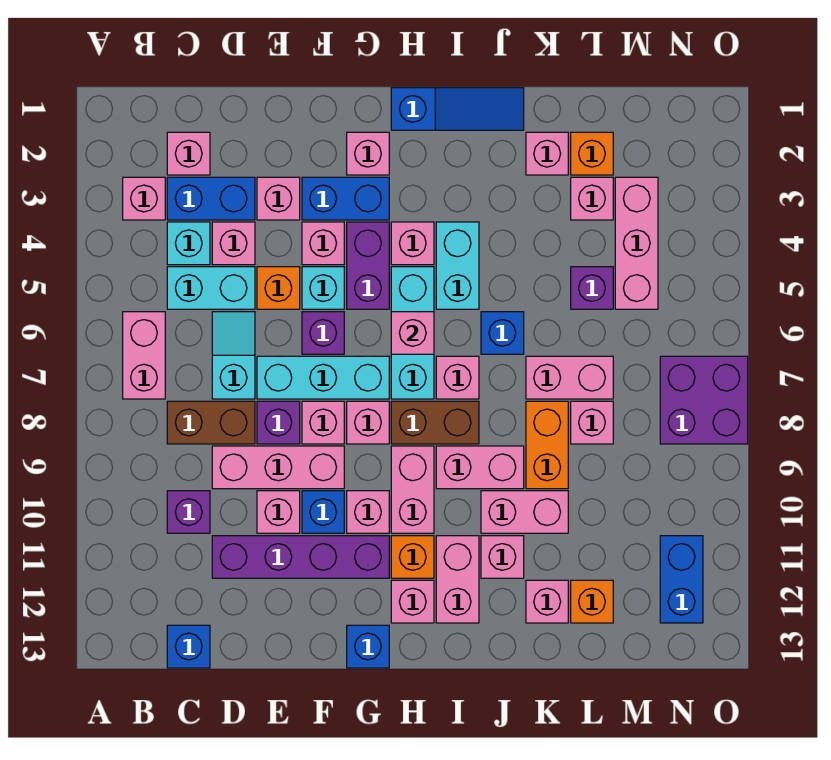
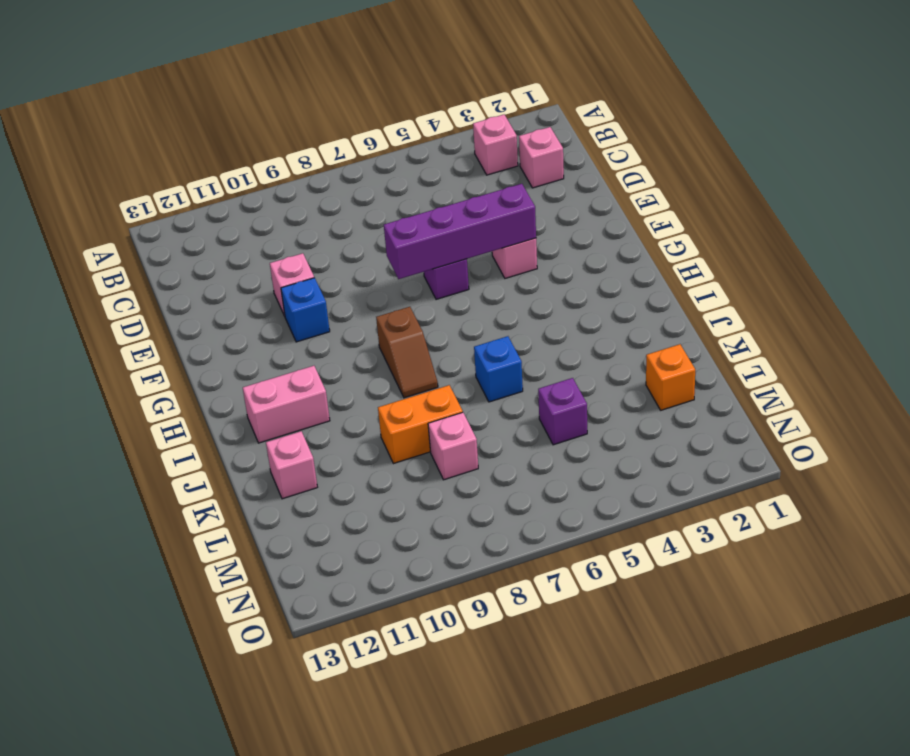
purple 1x4 brick [384,184,536,279] -> purple 1x4 brick turned to [212,536,389,578]
brown 1x2 slope [376,307,438,398] -> brown 1x2 brick [391,401,479,444]
none -> pink 1x2 brick [123,312,165,399]
none -> blue 1x2 brick [167,177,255,220]
none -> cyan 1x1 brick [167,222,210,265]
none -> cyan 1x2 brick [167,267,255,309]

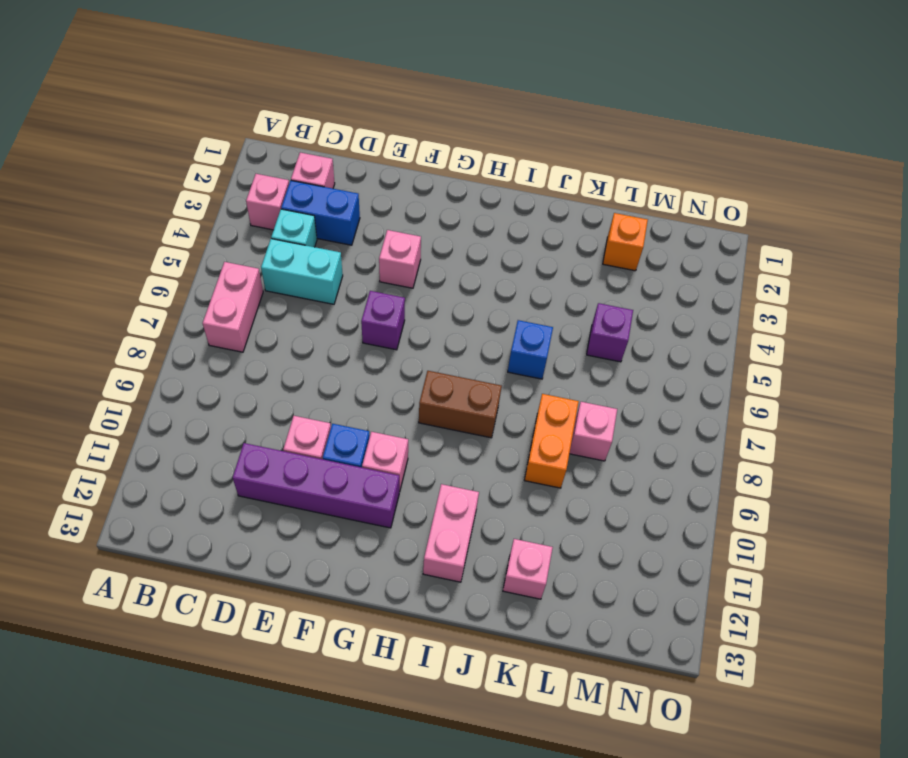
none -> brown 1x2 brick [167,401,255,444]
none -> purple 1x1 brick [167,491,210,533]
none -> blue 1x1 brick [167,625,210,668]
none -> pink 1x1 brick [212,222,255,265]

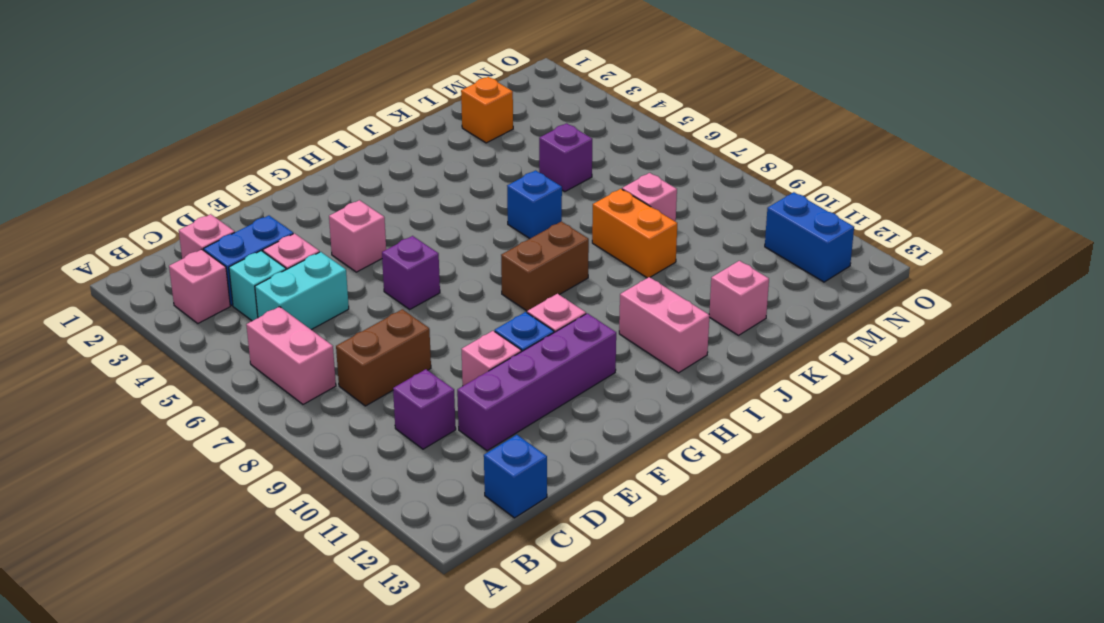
none -> cyan 1x2 slope [212,312,255,399]
none -> pink 1x3 brick [212,446,344,489]
none -> pink 1x1 brick [257,177,300,220]
none -> orange 1x1 brick [257,267,300,309]

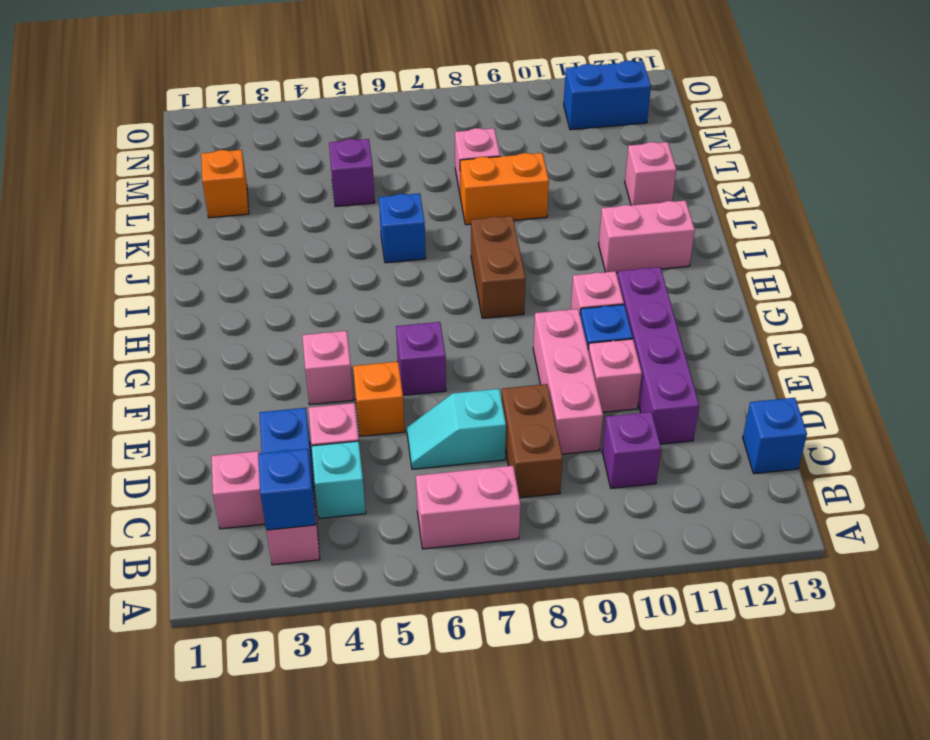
blue 1x1 brick [258,449,316,530] -> blue 1x1 brick moved to [347,625,389,668]
none -> cyan 1x2 brick [167,267,255,309]
none -> pink 1x1 brick [257,177,300,220]
none -> cyan 1x3 brick [257,356,389,399]
none -> purple 1x1 brick [257,401,300,444]

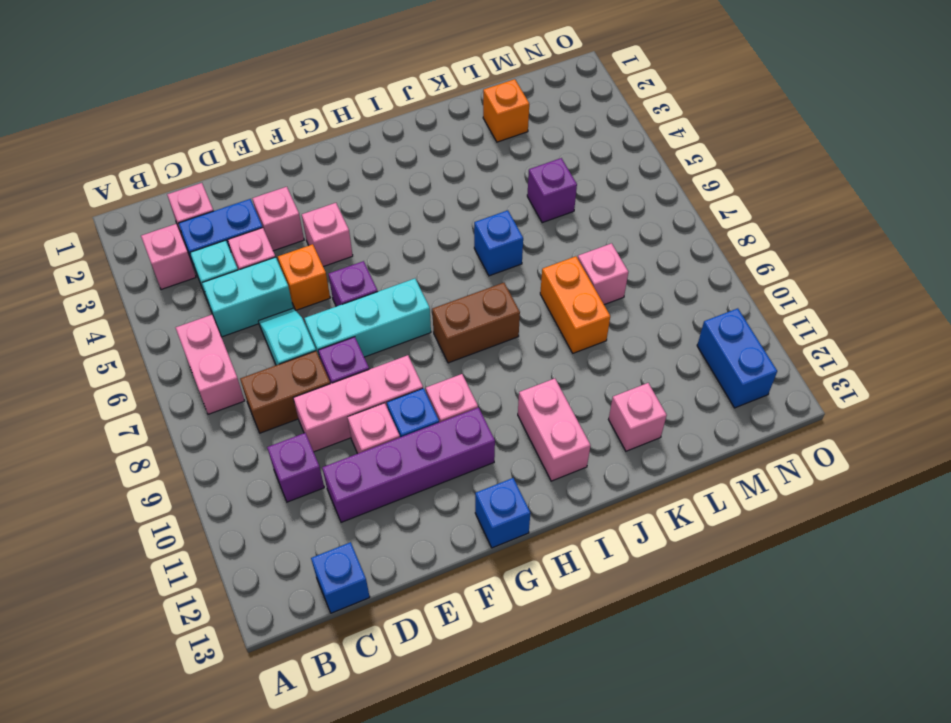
none -> blue 1x2 brick [302,177,389,220]
none -> cyan 1x1 brick [302,267,344,309]
none -> pink 1x1 brick [302,401,344,444]
none -> pink 1x1 brick [347,132,389,175]

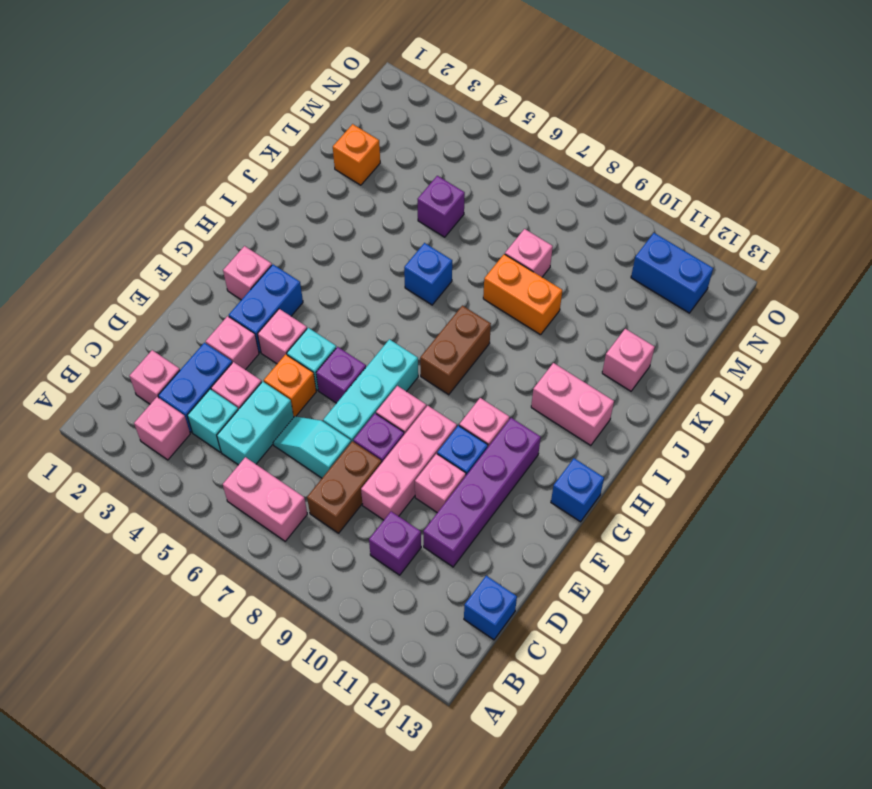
none -> purple 1x2 brick [347,222,389,309]
none -> pink 1x1 brick [347,401,389,444]
none -> blue 1x3 slope [391,88,524,130]
none -> pink 1x1 brick [391,222,434,265]

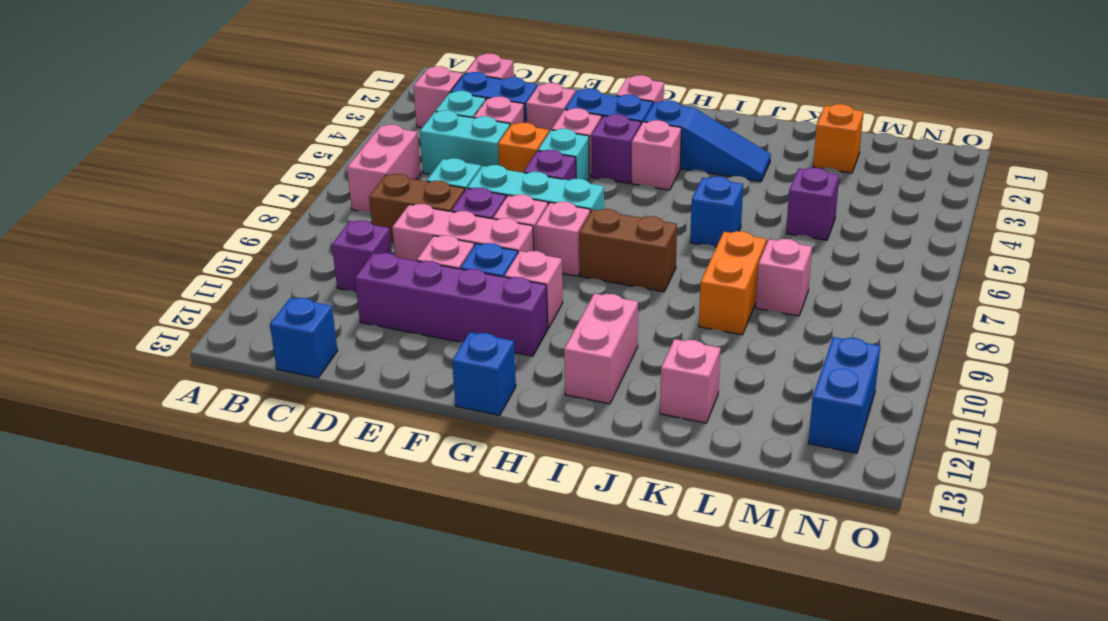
purple 1x1 brick [591,114,641,183] -> purple 1x2 brick [347,222,389,309]
blue 1x3 slope [644,100,771,181] -> blue 1x3 slope moved to [391,88,524,130]
none -> cyan 1x3 brick [391,267,434,399]
none -> pink 1x2 brick [391,446,434,533]
none -> orange 1x1 brick [391,536,434,578]
none -> pink 1x1 brick [391,580,434,623]

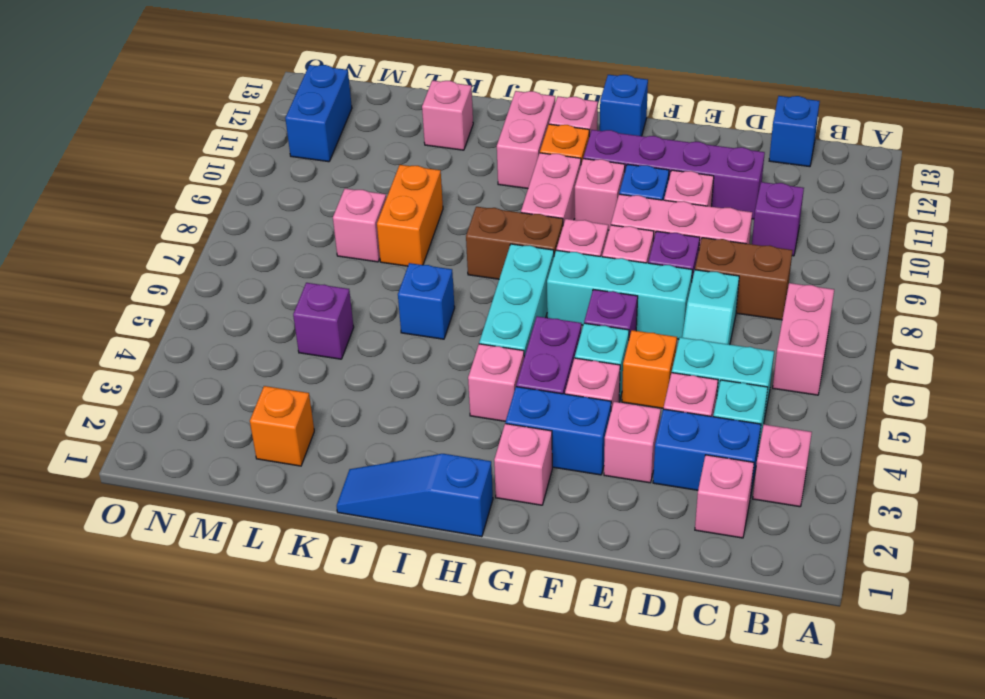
none -> cyan 1x2 brick [436,222,479,309]
none -> pink 1x1 brick [436,356,479,399]
none -> pink 1x2 brick [436,446,524,489]
none -> pink 1x2 brick [481,491,568,533]

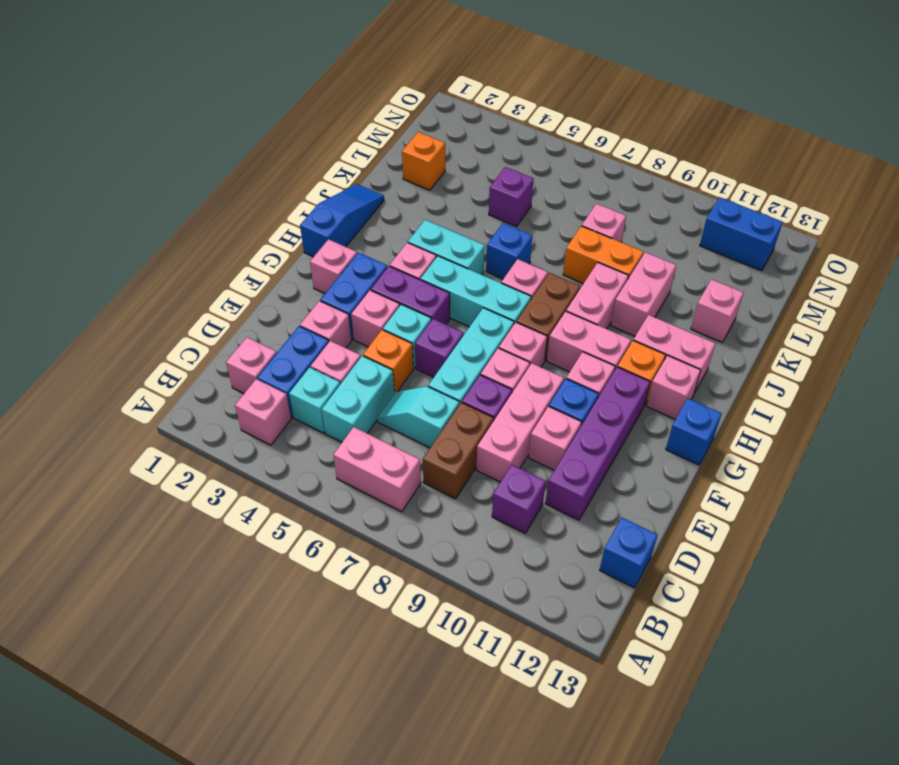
none -> pink 1x1 brick [481,536,524,578]
none -> pink 1x1 brick [526,132,568,175]
none -> pink 1x2 brick [526,356,613,399]
none -> pink 1x1 brick [571,177,613,220]

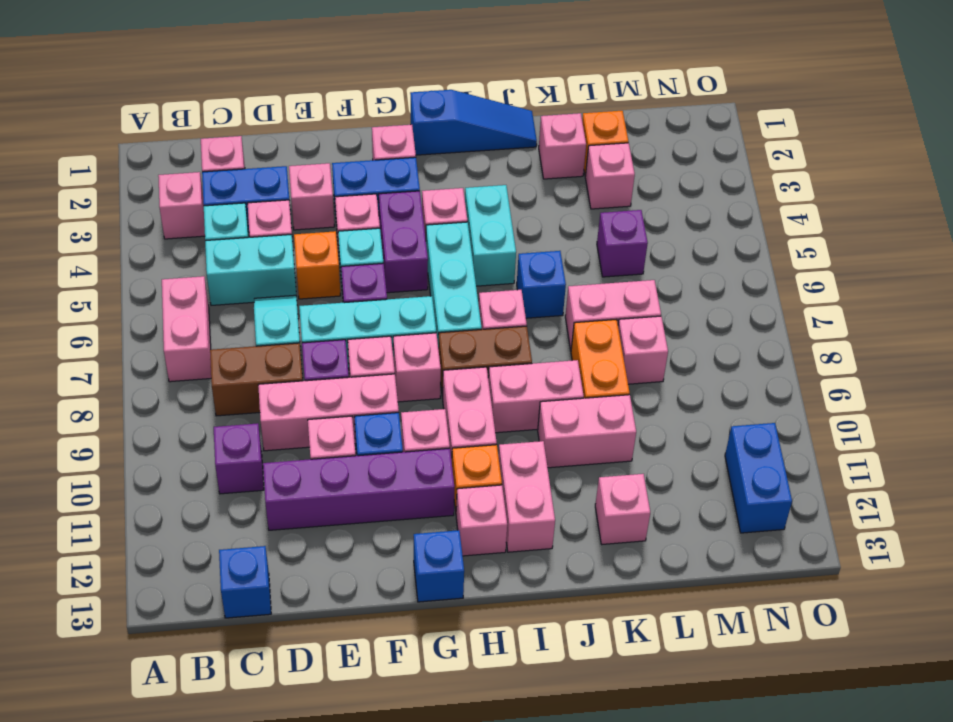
none -> pink 1x1 brick [481,536,524,578]
none -> orange 1x1 brick [571,580,613,623]
none -> pink 1x3 brick [615,177,658,309]
none -> purple 2x2 brick [660,356,748,444]

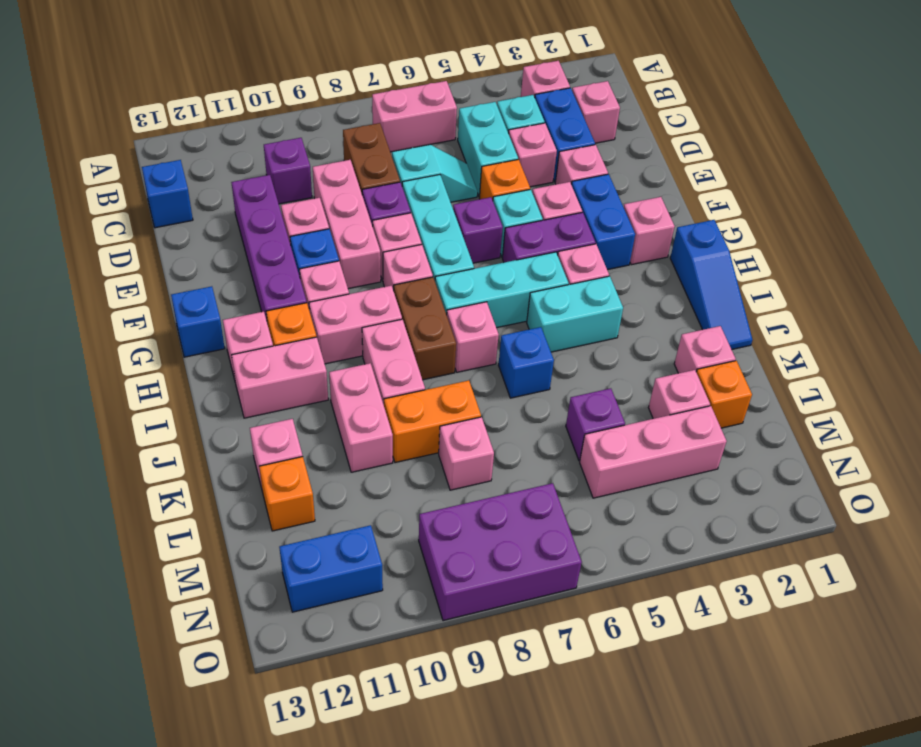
purple 2x3 brick [419,483,582,621] -> purple 2x2 brick [660,356,748,444]
none -> pink 1x1 brick [481,536,524,578]
none -> pink 1x2 brick [526,356,613,399]
none -> pink 1x1 brick [391,312,434,354]

